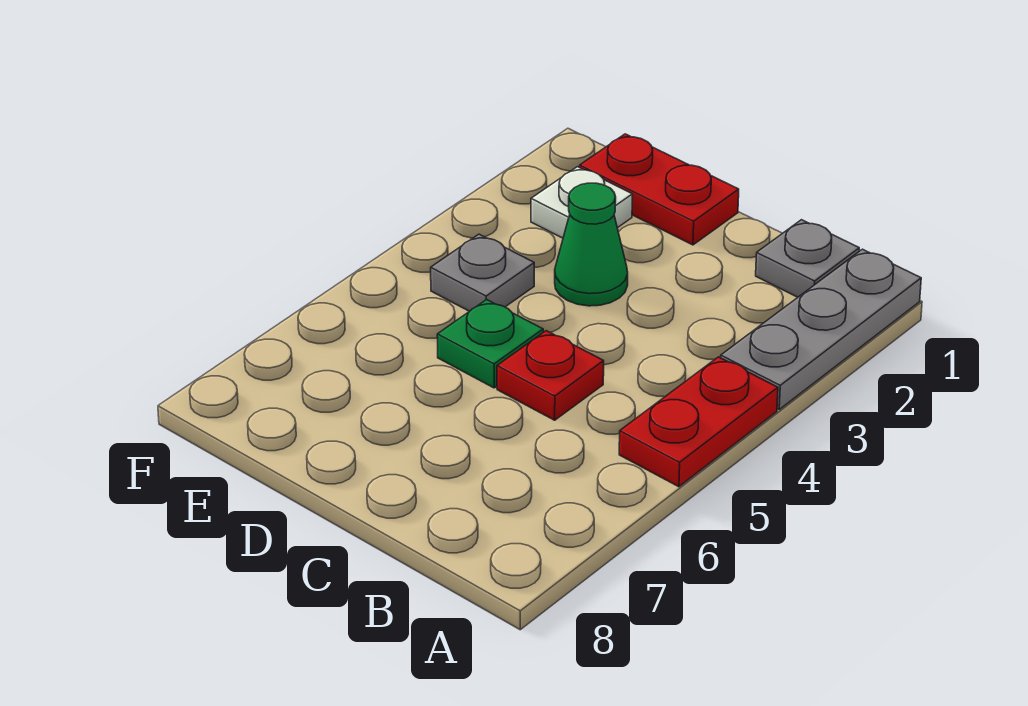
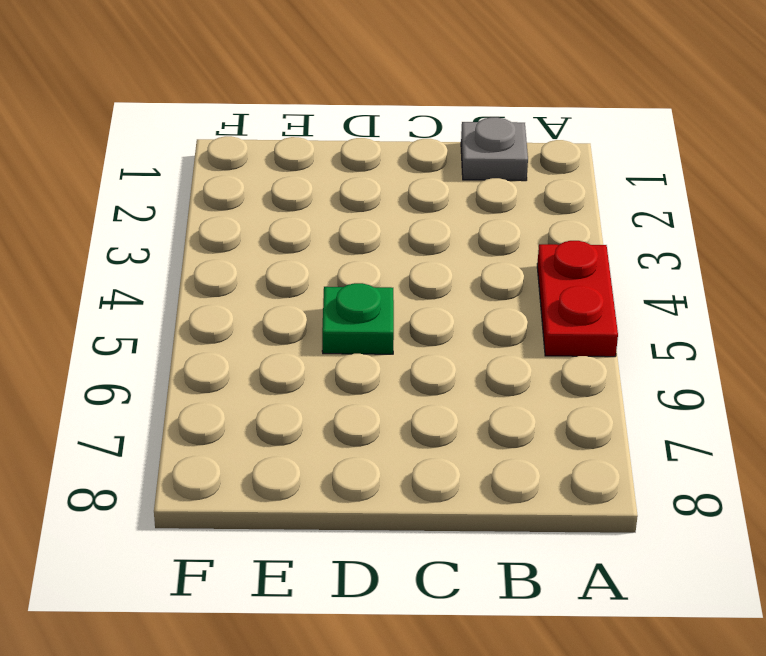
none -> grey 1x3 plate [721,249,921,409]
none -> red 1x1 plate [497,331,604,420]

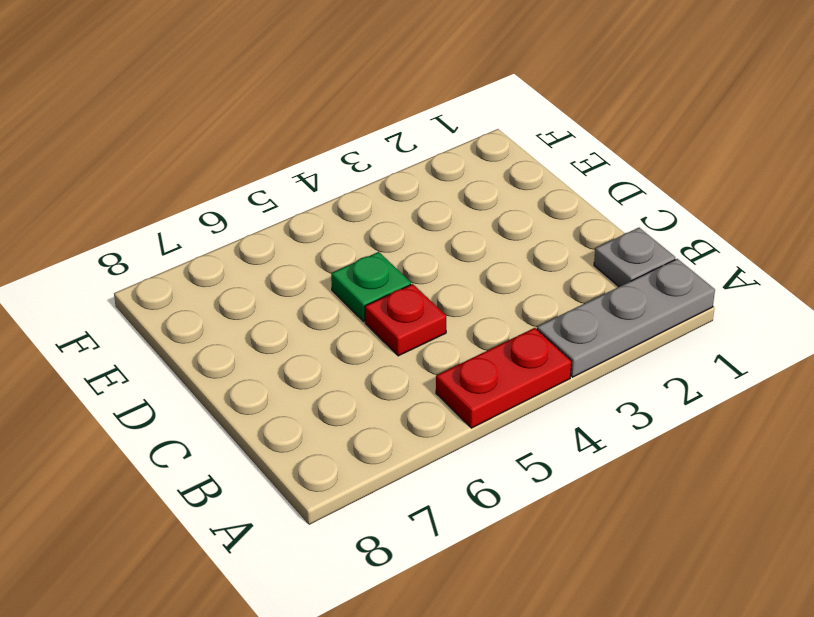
none -> red 1x2 plate [580,134,739,245]
none -> green 1x1 cone [555,183,628,306]

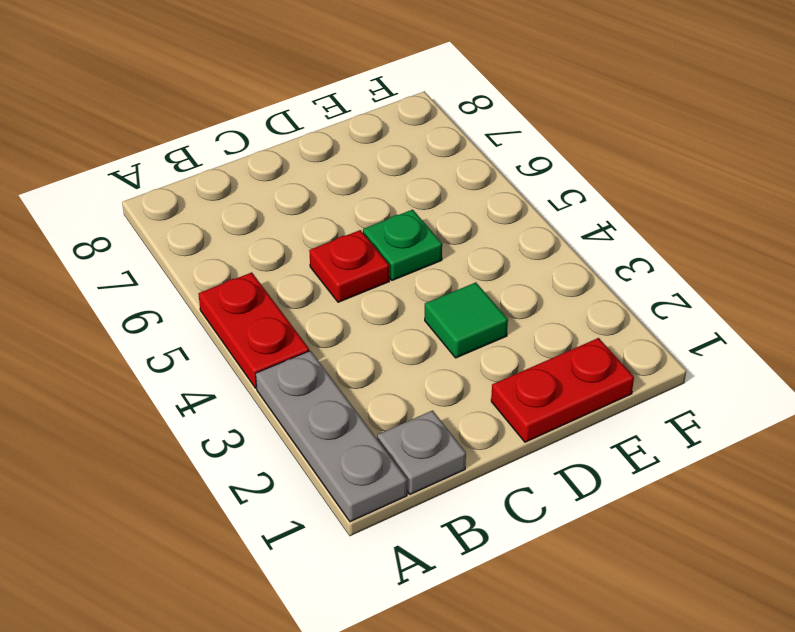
green 1x1 tile [425,282,508,358] -> green 1x1 cone [555,183,628,306]
none -> white 1x1 plate [531,167,632,238]
none -> grey 1x1 plate [431,234,534,311]

